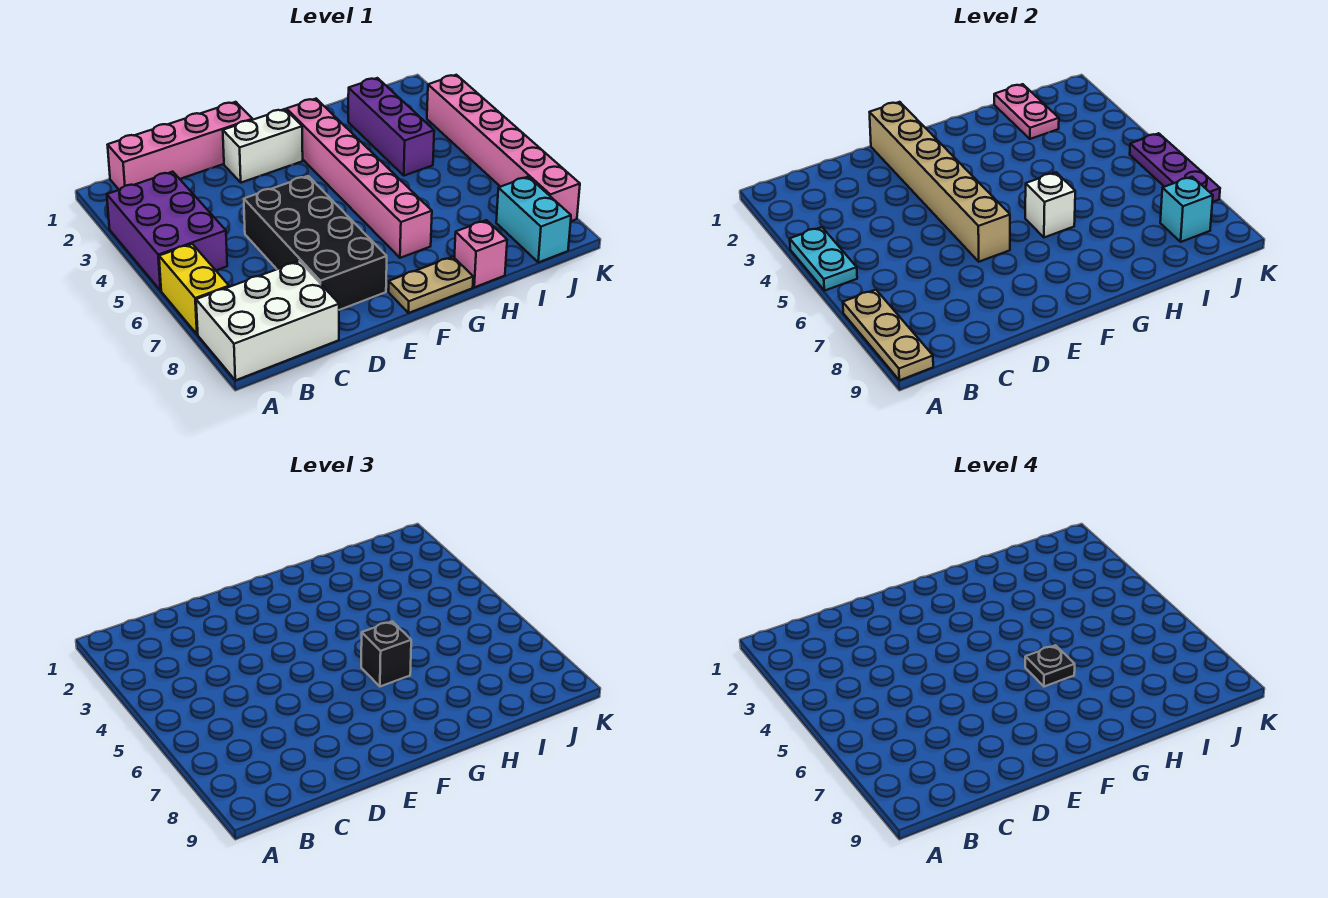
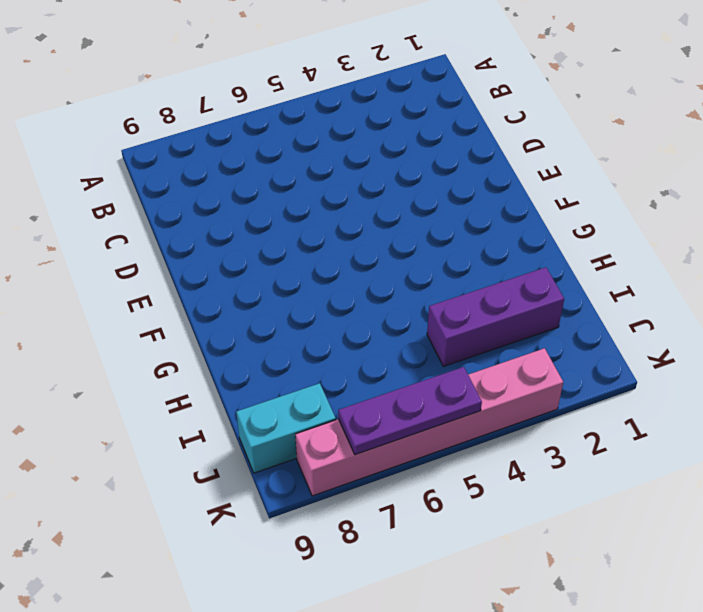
none -> purple 2x3 brick [107,172,227,291]
none -> yellow 1x2 brick [159,244,229,334]
none -> white 2x3 brick [196,261,339,380]

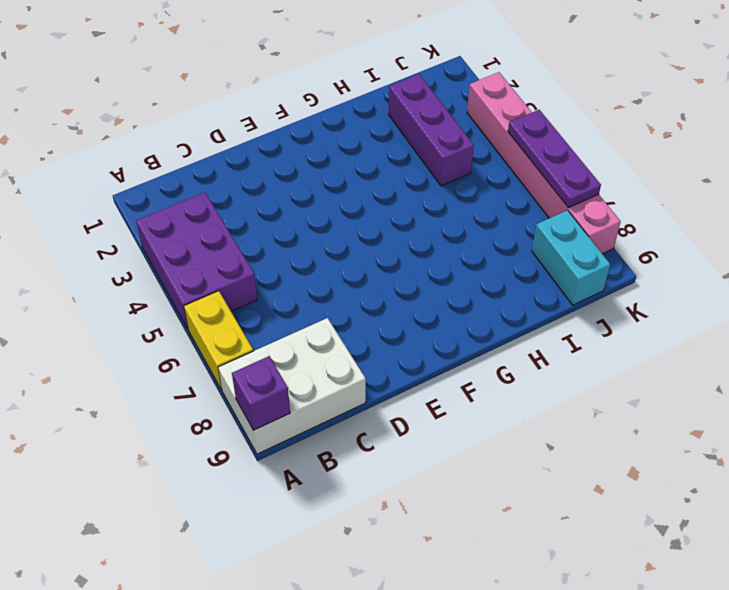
purple 1x1 brick [232,356,290,430] -> tan 1x3 plate [843,290,933,380]
none -> pink 1x4 brick [108,102,252,190]
none -> black 2x4 brick [244,176,387,310]
none -> white 1x2 brick [223,109,303,183]

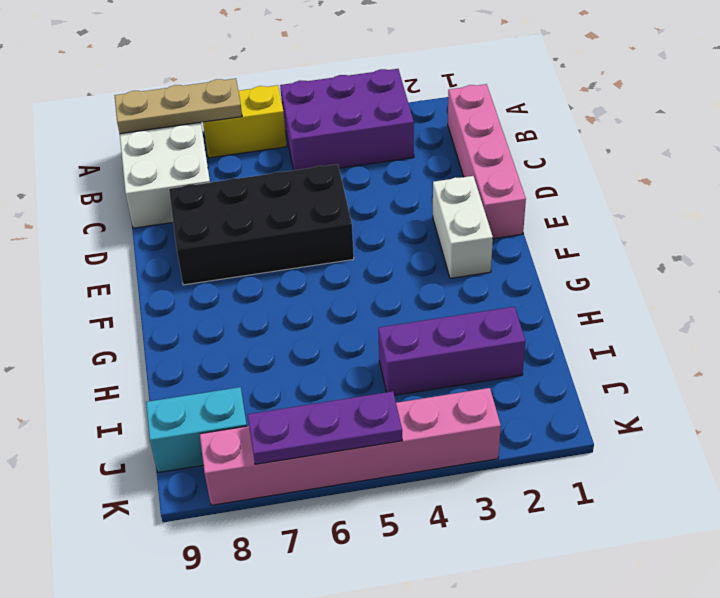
none -> tan 1x2 plate [389,257,473,313]
none -> pink 1x6 brick [286,99,432,258]
none -> pink 1x1 brick [454,220,507,287]

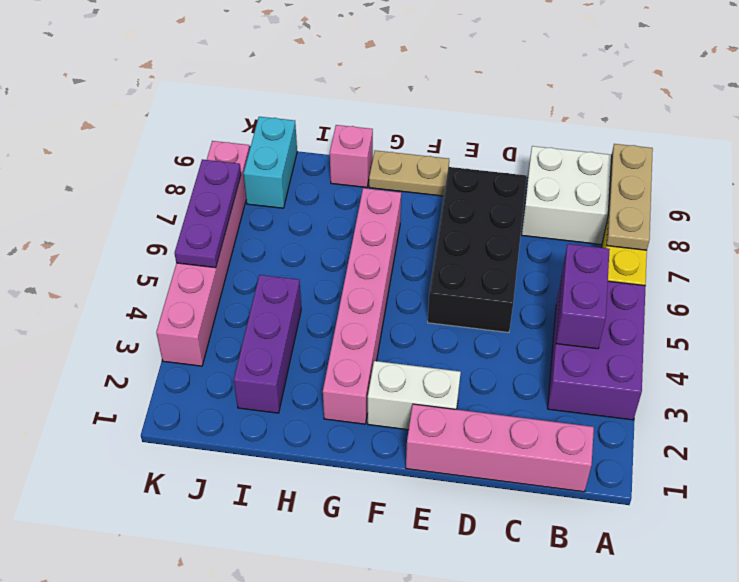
purple 1x2 brick [556,244,610,349] -> none
none -> cyan 1x2 plate [790,227,857,291]
none -> tan 1x6 brick [870,102,1010,262]
none -> white 1x1 brick [1025,172,1075,238]

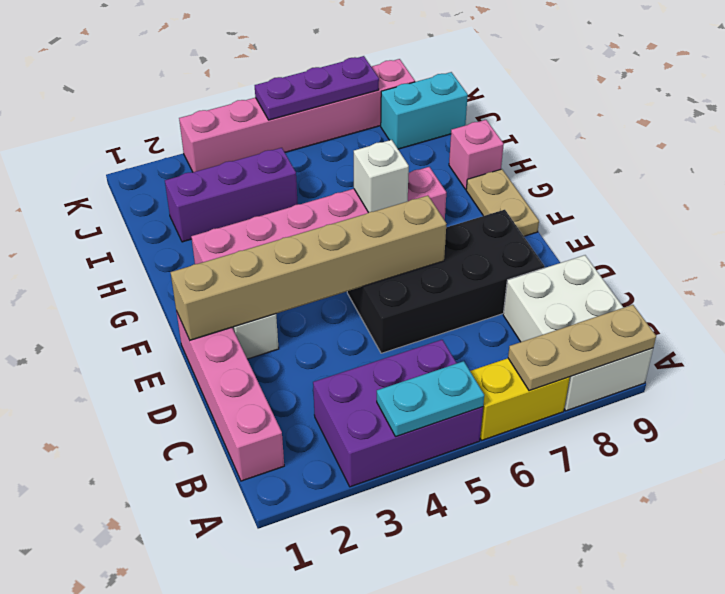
none -> pink 1x2 plate [994,84,1059,139]
none -> cyan 1x1 brick [1160,177,1213,242]
none -> black 1x1 brick [361,621,411,687]

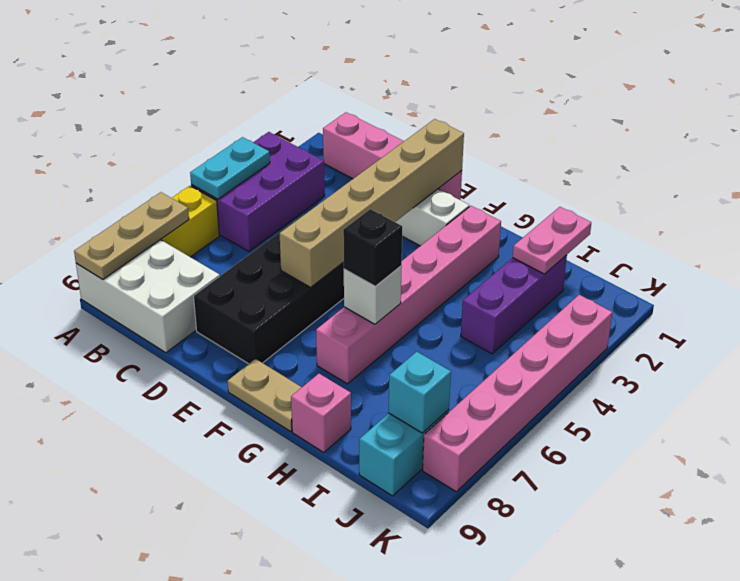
none -> purple 1x3 plate [1130,133,1220,202]
none -> black 1x1 plate [1025,645,1075,687]

